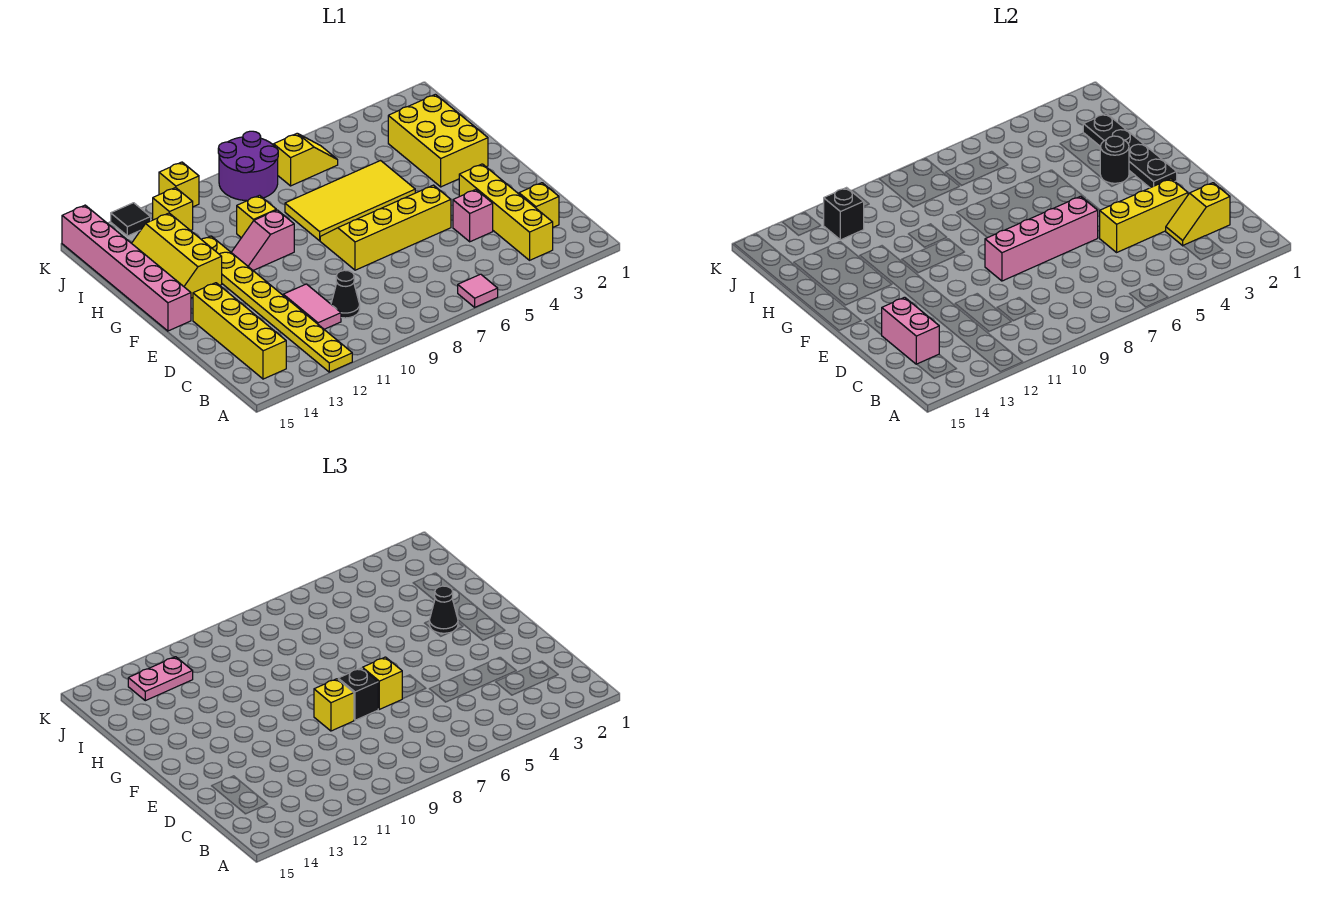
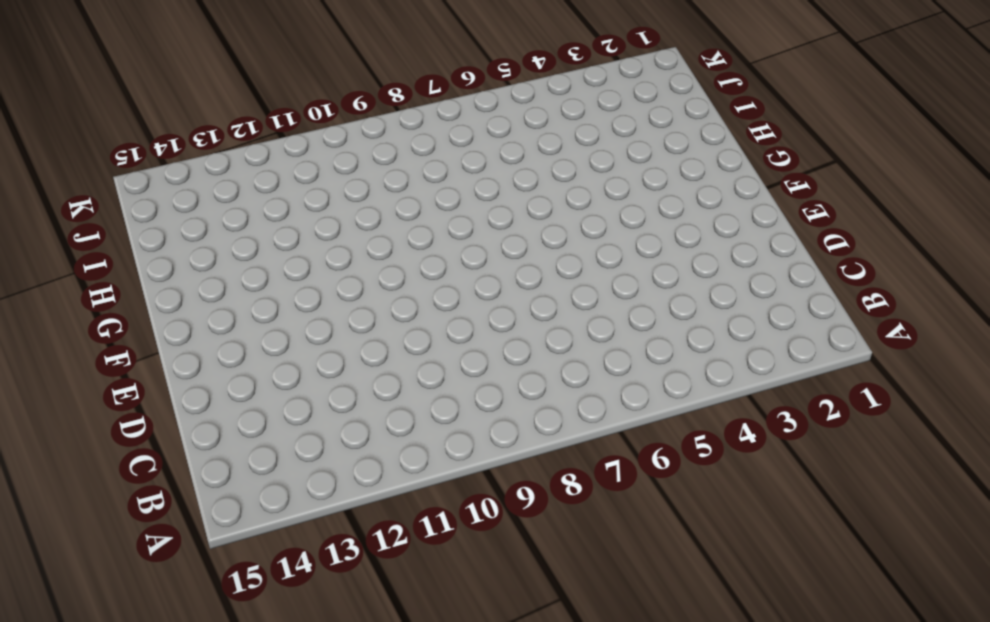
none -> pink 1x1 tile [458,274,498,307]
none -> yellow 1x8 plate [202,236,352,372]
none -> yellow 1x4 brick [459,164,553,260]
none -> yellow 1x4 brick [193,283,286,379]

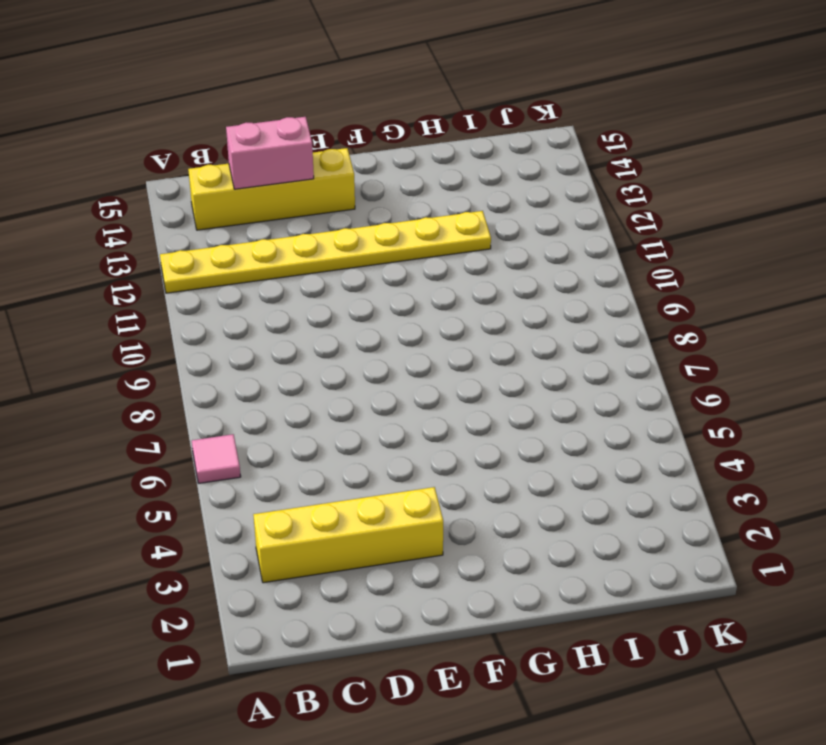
none -> yellow 1x1 brick [519,183,559,227]
none -> black 1x1 cone [331,270,360,318]
none -> pink 1x2 tile [283,284,341,329]
none -> pink 1x1 brick [453,190,493,242]

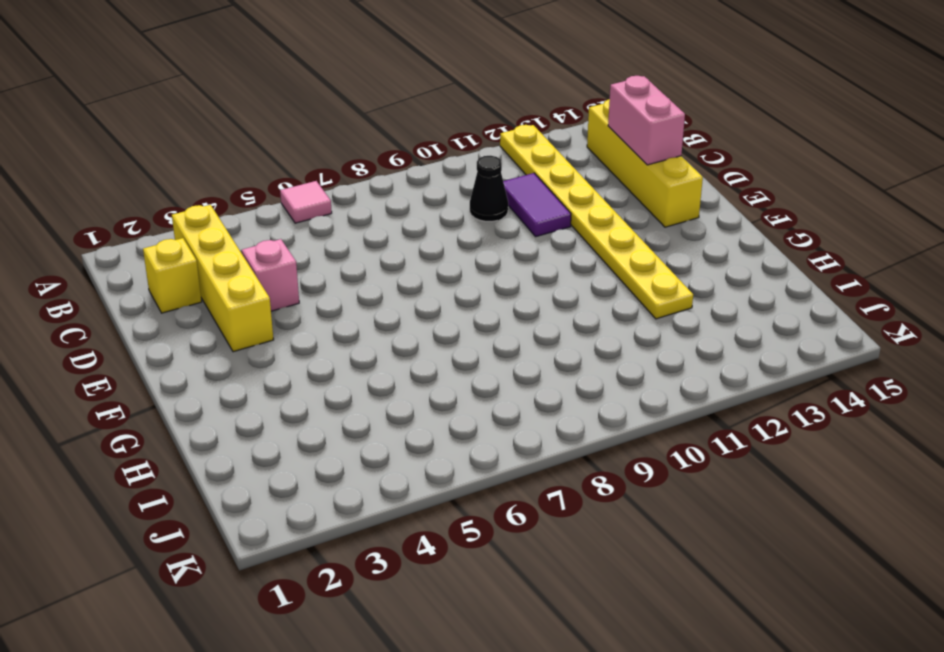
purple 1x2 tile [503,173,571,237] -> pink 1x2 tile [283,284,341,329]
none -> yellow 2x4 slope [320,185,451,270]
none -> pink 1x6 brick [62,205,191,331]
none -> yellow 2x3 brick [388,94,488,187]
none -> yellow 2x4 tile [285,161,415,241]

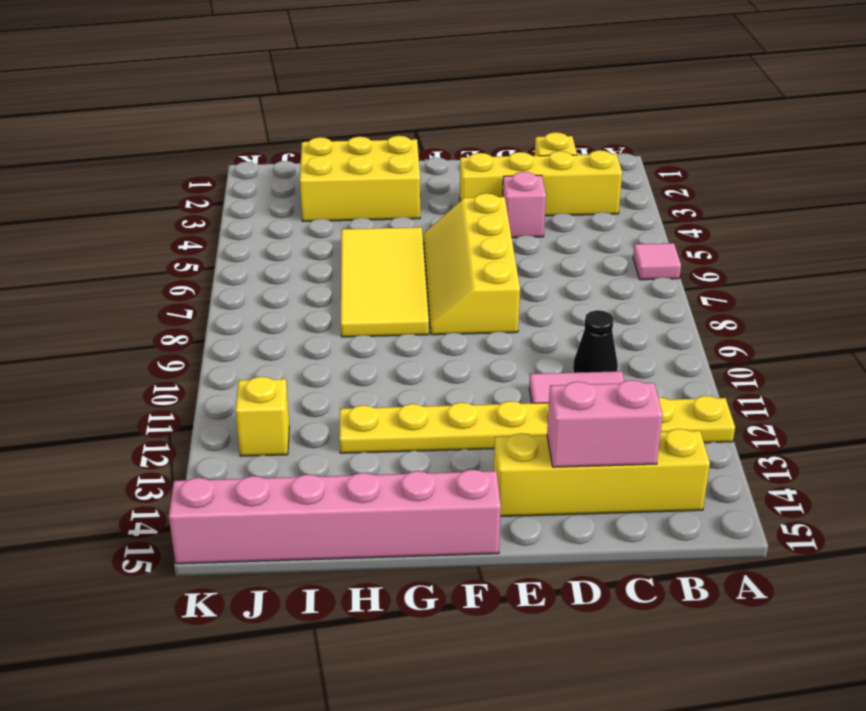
none -> pink 1x2 slope [231,210,294,270]
none -> yellow 2x3 slope [132,213,222,298]
none -> yellow 1x1 brick [237,195,276,238]
none -> yellow 1x2 slope [274,133,338,186]

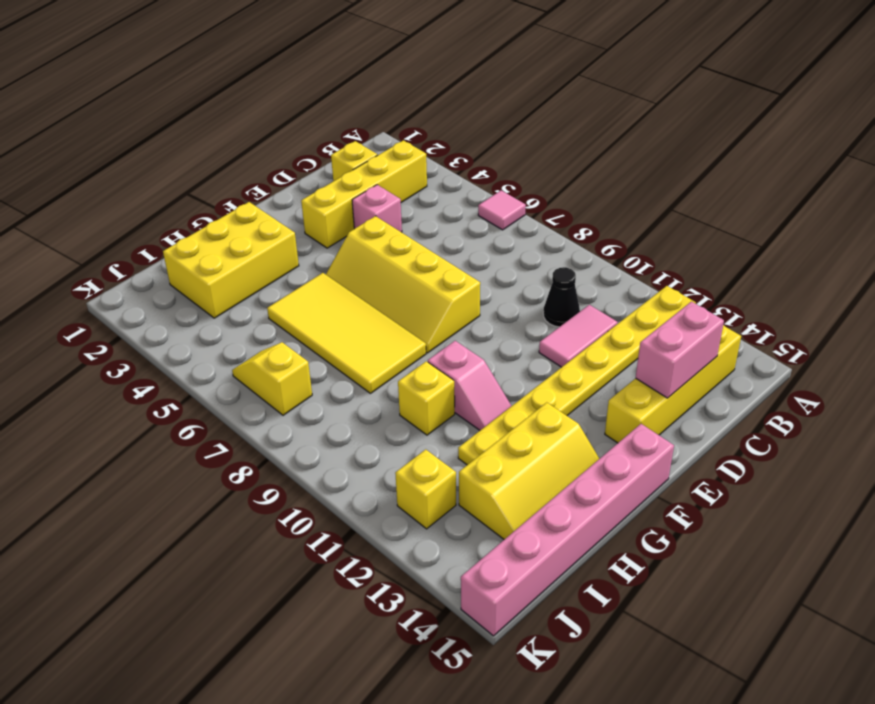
none -> purple 2x2 round brick [218,131,278,201]
none -> yellow 1x1 brick [159,162,199,207]
none -> black 1x1 tile [111,203,151,236]
none -> yellow 1x2 slope [1166,183,1230,246]

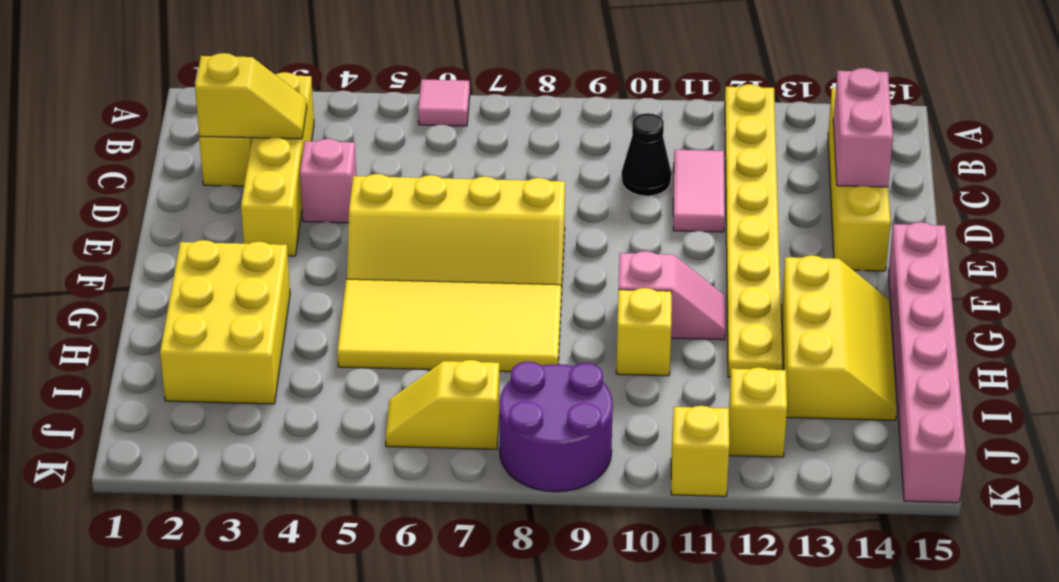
none -> black 1x1 tile [111,203,151,236]
none -> yellow 1x3 brick [1100,179,1188,252]
none -> pink 1x4 brick [985,196,1098,281]
none -> black 1x4 plate [1083,114,1177,188]

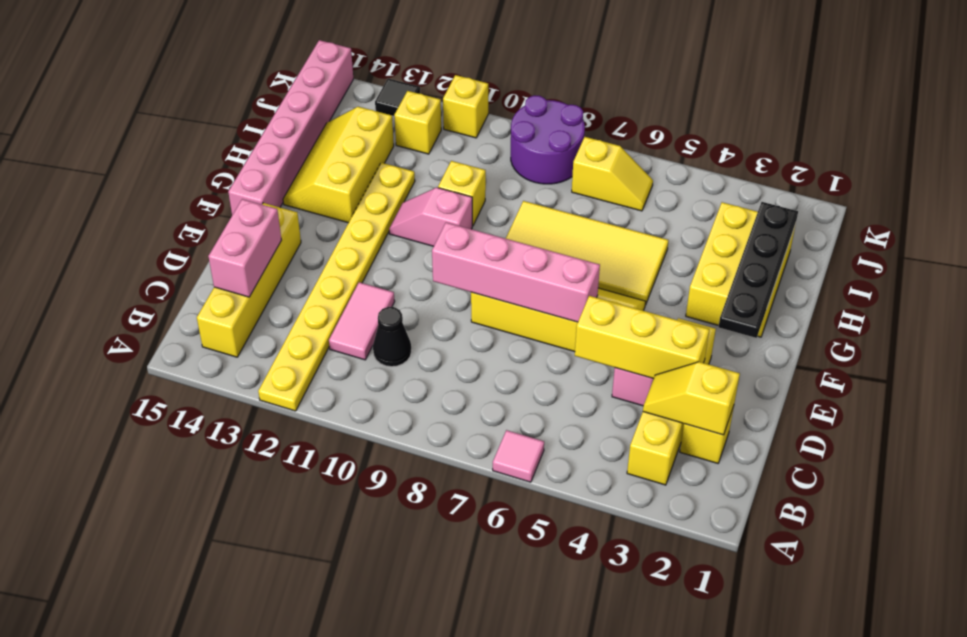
none -> black 1x1 round brick [1100,136,1129,183]
none -> black 1x1 brick [824,188,864,240]
none -> yellow 1x1 brick [362,657,402,709]
none -> black 1x1 brick [338,668,378,720]

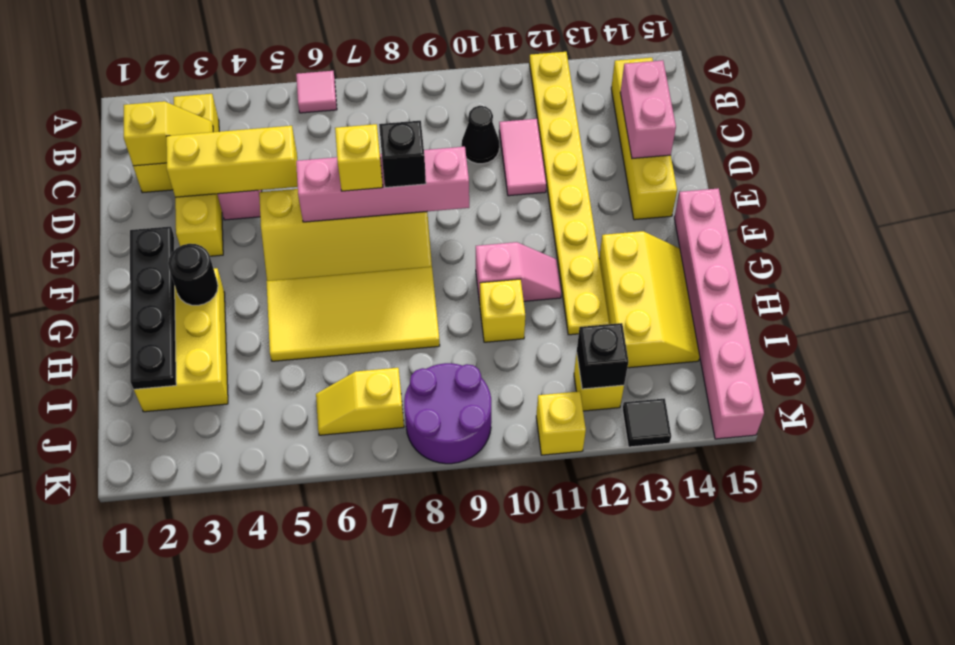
none -> yellow 1x1 brick [314,679,354,731]
none -> black 1x1 cone [429,586,458,633]
none -> pink 1x2 plate [128,657,193,701]

